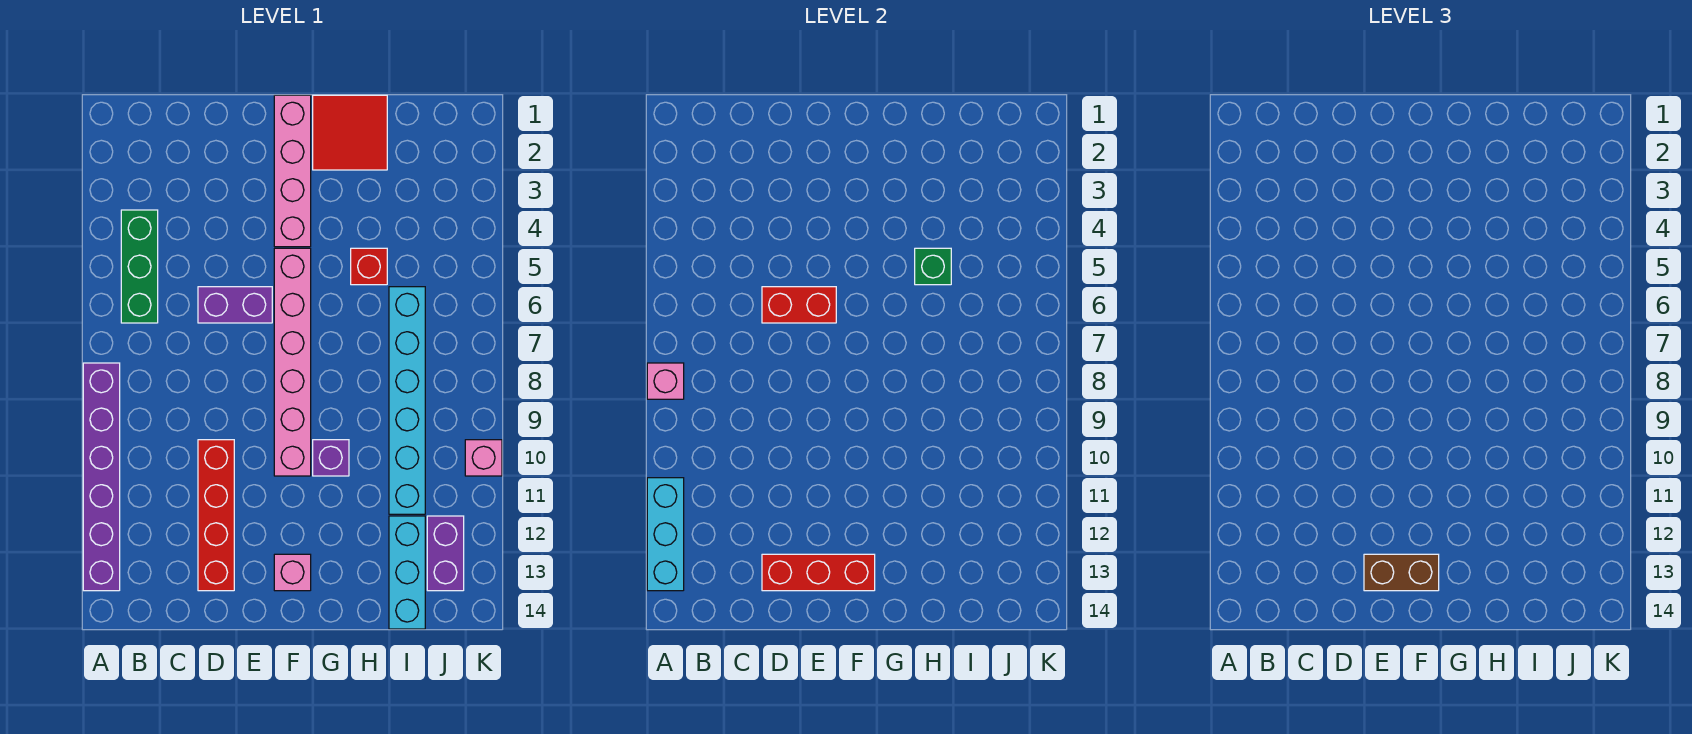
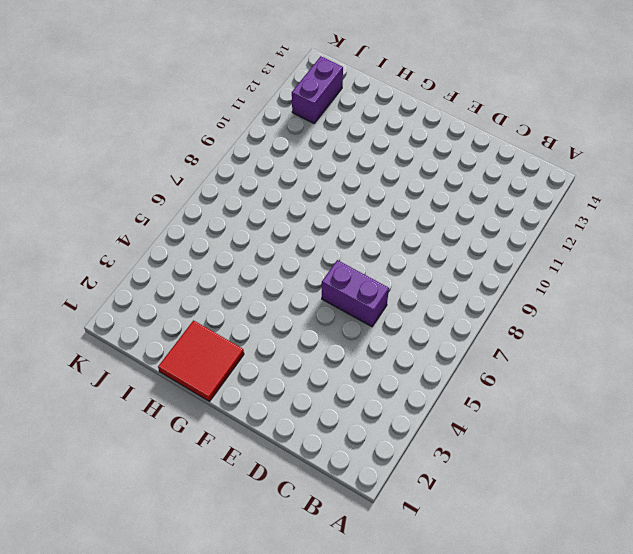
none -> purple 1x6 brick [83,363,120,591]
none -> green 1x3 brick [121,210,158,323]
none -> red 1x4 brick [198,440,234,591]

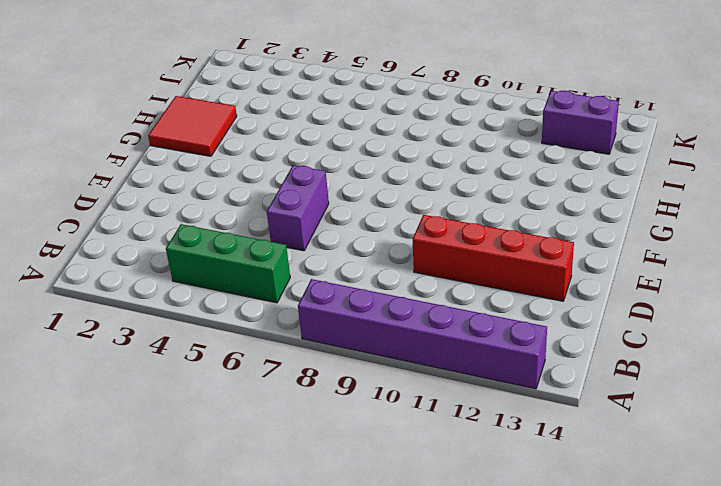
none -> pink 1x4 brick [274,95,311,247]
none -> pink 1x6 brick [274,248,311,476]
none -> pink 1x1 brick [274,554,311,591]

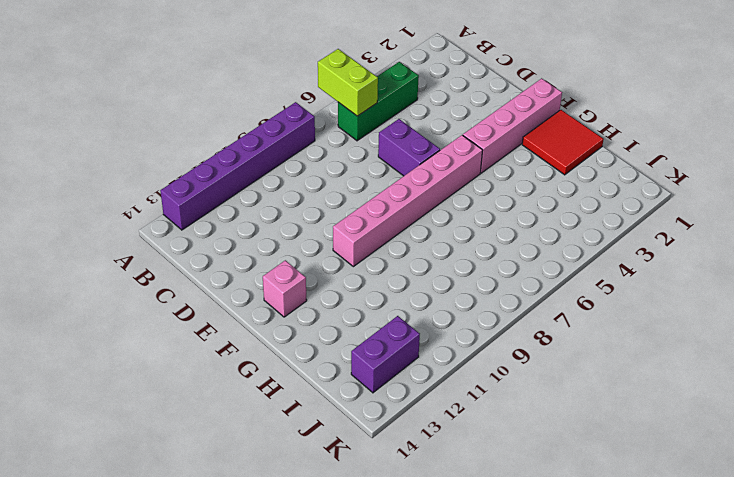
lime 1x2 brick [318,49,378,116] -> none
none -> red 1x4 brick [198,440,234,591]
none -> purple 1x1 brick [313,440,349,476]
none -> red 1x1 brick [351,248,387,285]

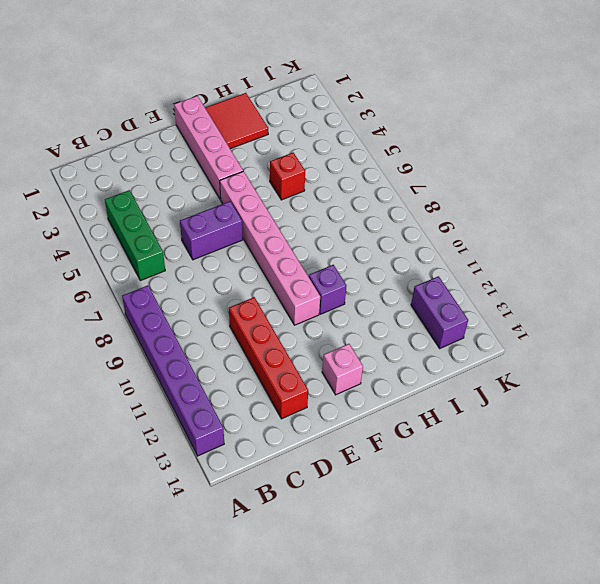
none -> cyan 1x6 brick [389,287,425,514]
none -> cyan 1x3 brick [389,516,425,629]
none -> pink 1x1 brick [465,440,502,476]

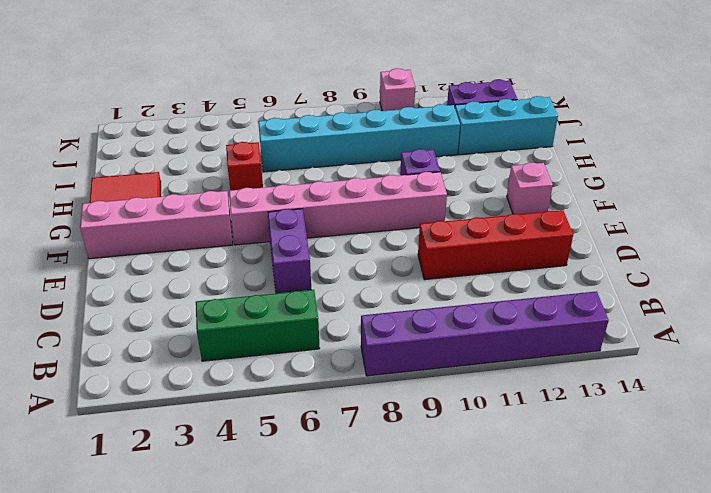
none -> pink 1x1 brick [647,363,684,399]
none -> cyan 1x3 brick [647,478,684,591]
none -> red 1x2 brick [762,287,836,323]

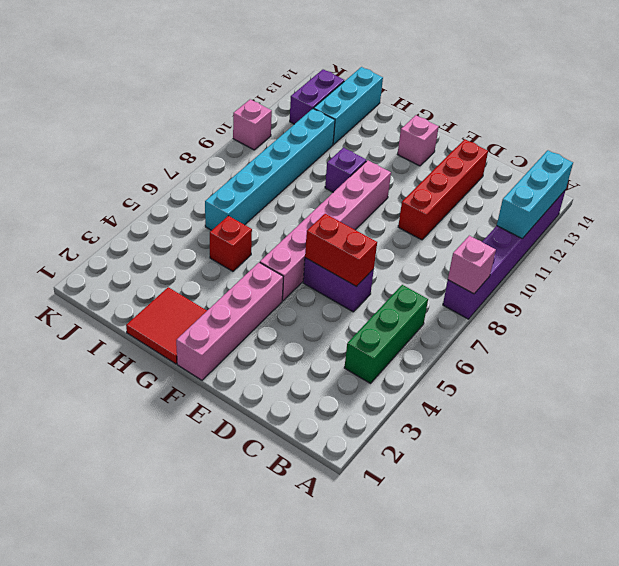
none -> red 1x3 brick [762,554,875,591]
none -> green 1x1 brick [915,248,951,285]
none -> brown 1x2 brick [1364,554,1439,591]

